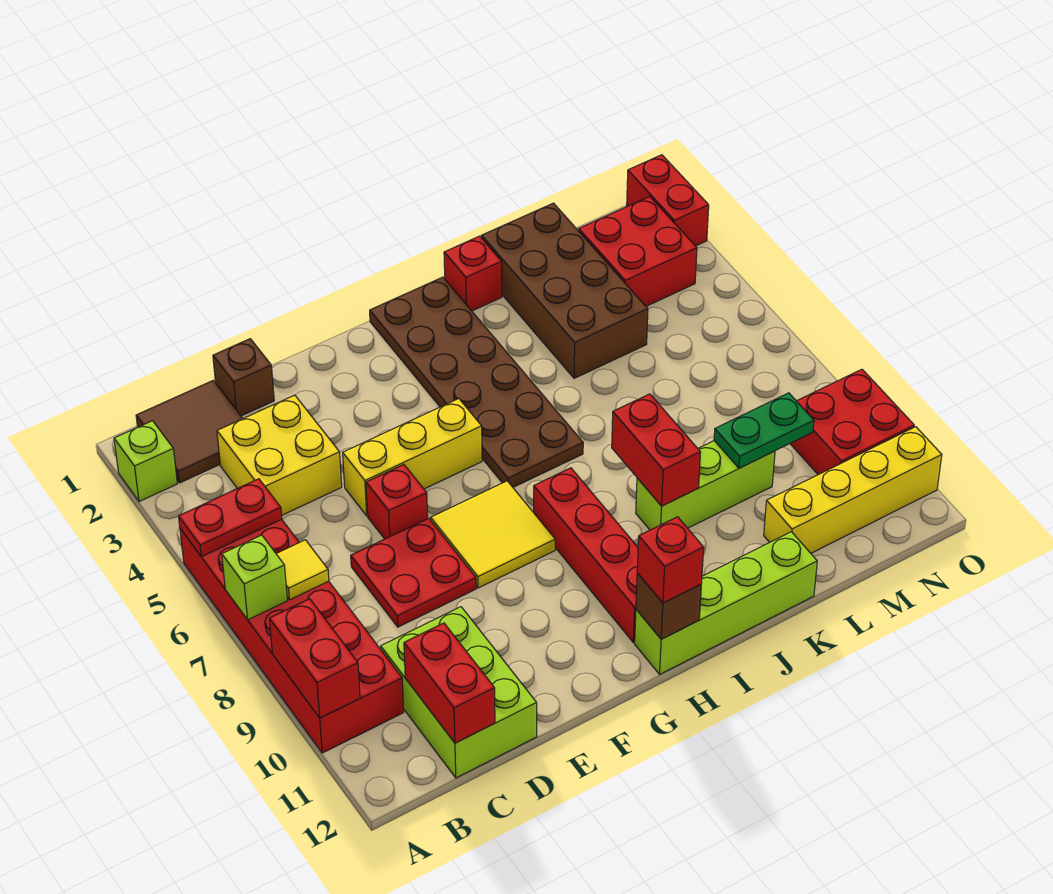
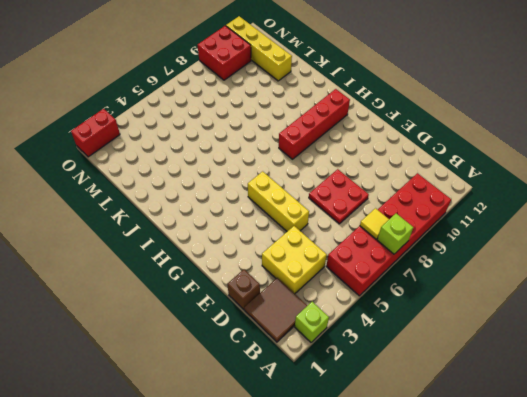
none -> lime 2x3 brick [381,607,537,778]
none -> red 1x1 brick [366,465,428,539]
none -> yellow 2x2 tile [431,481,555,588]

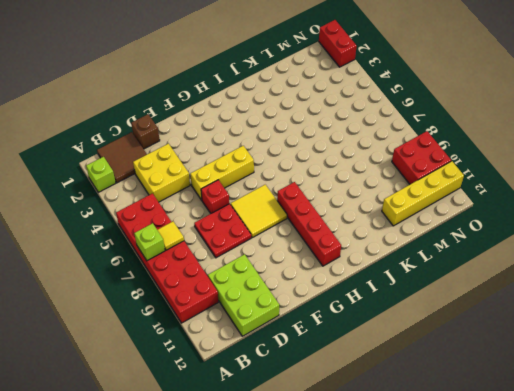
none -> brown 2x6 plate [370,277,583,487]
none -> lime 1x4 brick [635,532,817,674]
none -> red 1x1 brick [444,236,502,311]

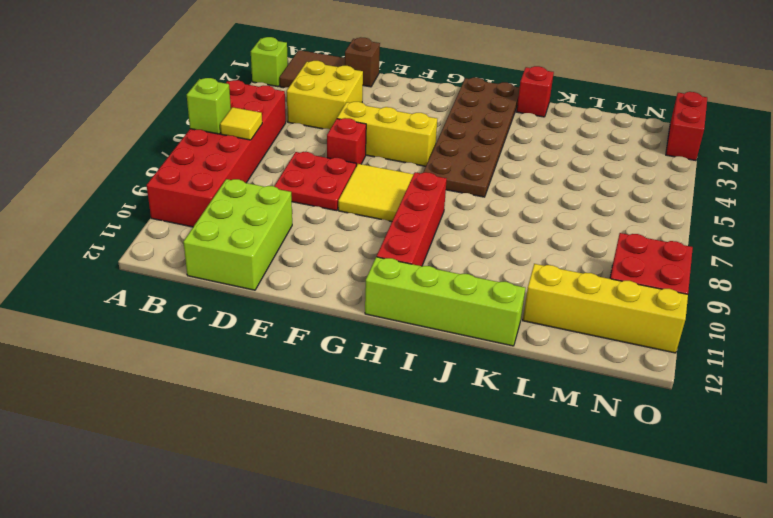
none -> lime 1x3 brick [636,441,775,530]
none -> brown 2x4 brick [481,203,648,378]
none -> red 2x2 brick [579,197,697,306]

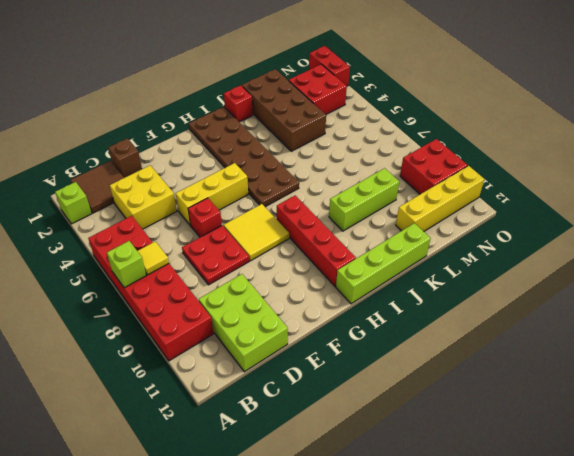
none -> red 1x2 plate [179,479,282,557]
none -> red 1x2 brick [269,599,360,718]
none -> red 1x2 brick [404,623,495,743]

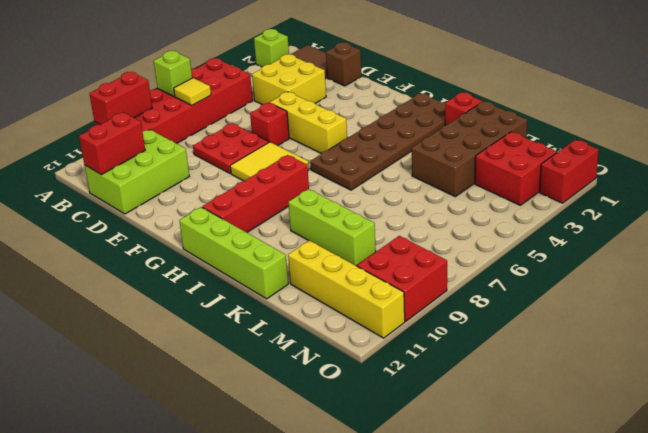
none -> red 1x2 plate [179,479,282,557]
none -> brown 1x1 brick [636,573,701,639]
none -> red 1x2 brick [612,394,701,506]

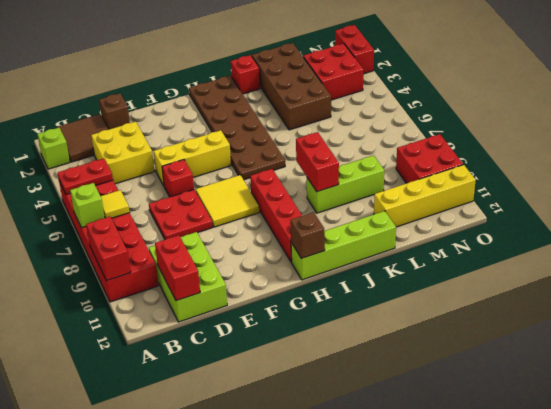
none -> green 1x2 plate [714,393,814,468]
none -> red 1x1 brick [637,517,704,603]

